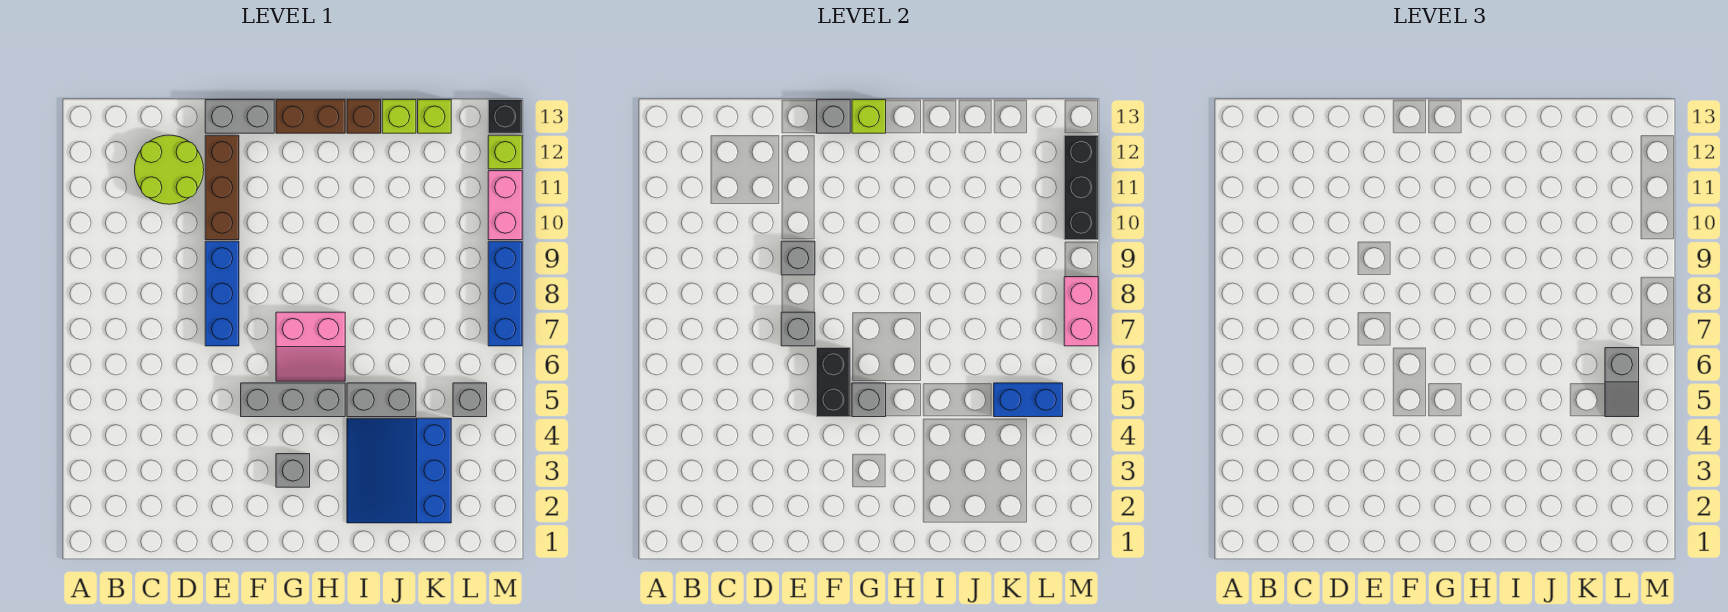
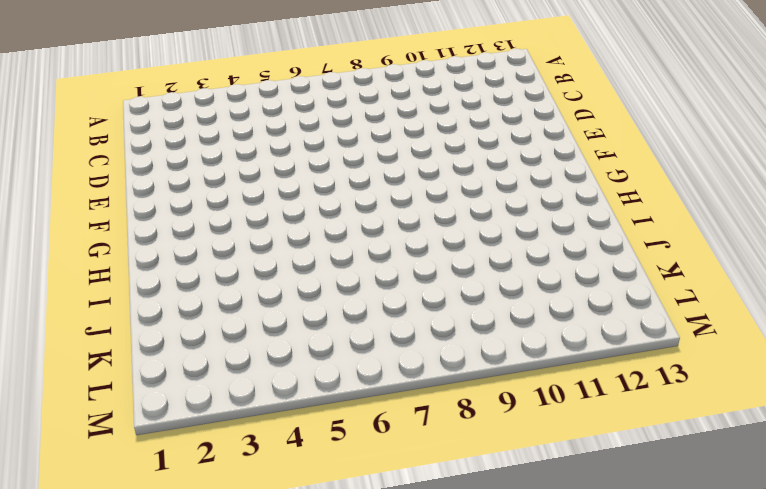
none -> lime 2x2 round brick [135,135,204,204]
none -> blue 1x3 brick [205,241,239,346]
none -> brown 1x3 brick [205,135,239,240]

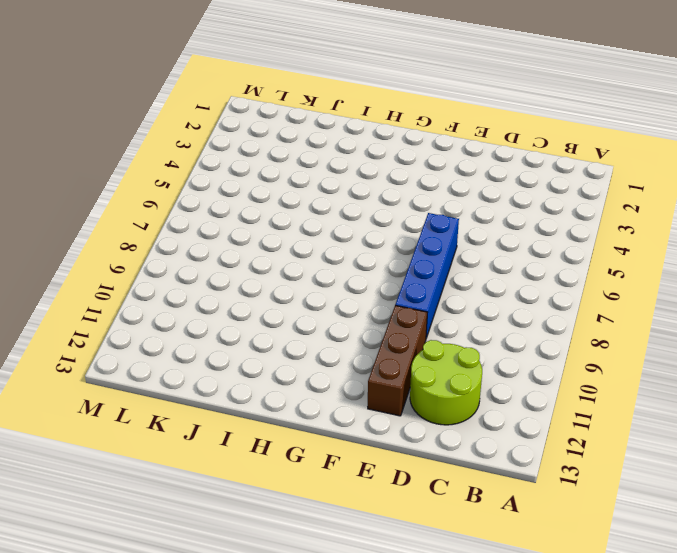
blue 1x4 brick [395,213,459,338] -> blue 1x3 brick [205,241,239,346]
none -> grey 1x2 brick [205,100,274,133]
none -> grey 1x3 brick [241,383,345,417]
none -> grey 1x1 brick [276,454,310,487]

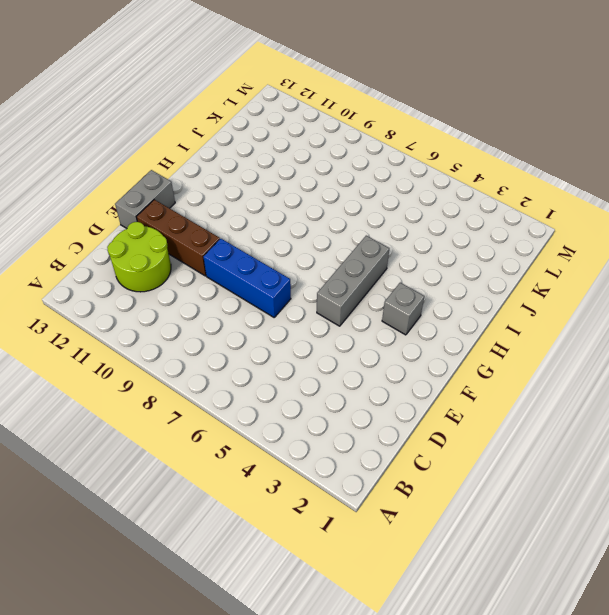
none -> pink 2x2 slope [276,312,345,381]
none -> brown 1x2 brick [276,100,345,133]
none -> blue 3x3 slope [347,418,451,523]

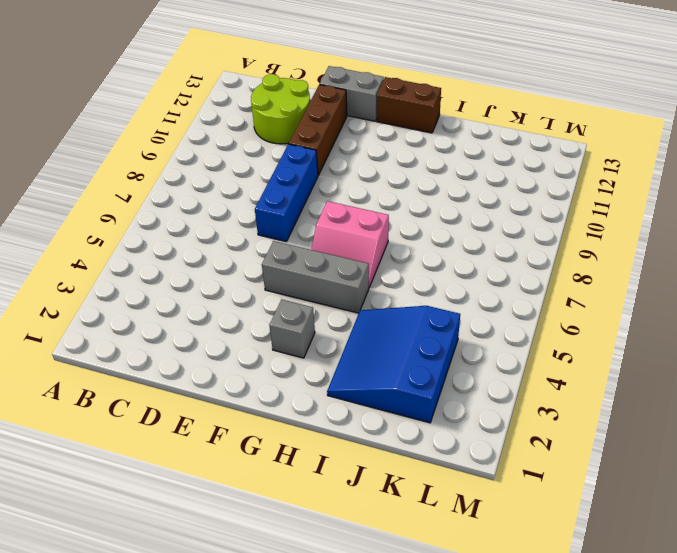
none -> grey 1x2 brick [347,383,416,417]
none -> brown 1x1 brick [347,100,381,133]
none -> lime 1x1 brick [382,100,416,133]

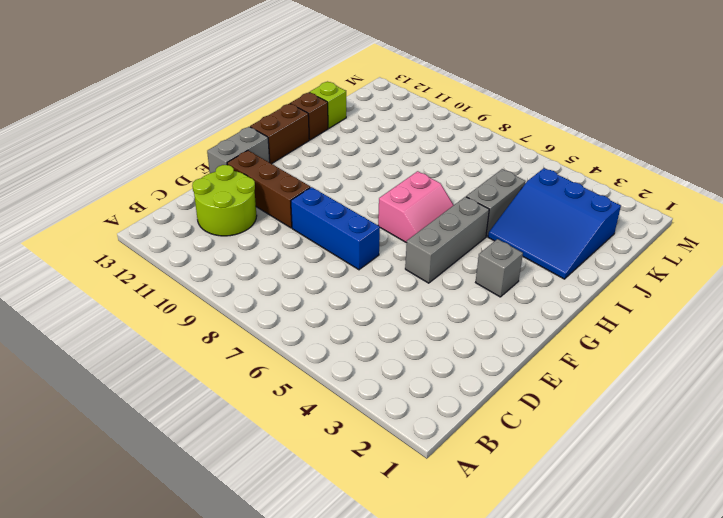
none -> lime 1x1 brick [418,100,451,133]
none -> grey 1x1 brick [453,383,487,417]
none -> blue 1x3 brick [488,241,522,346]

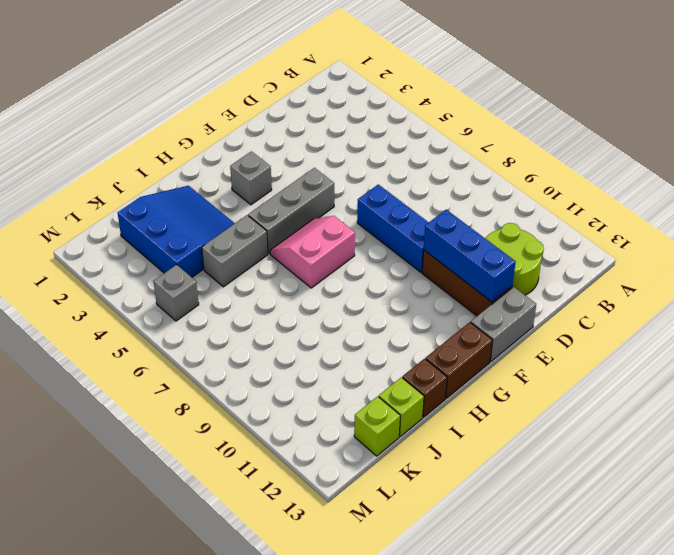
blue 1x3 brick [424,210,516,302] -> blue 1x3 brick moved to [488,241,522,346]
none -> pink 1x2 brick [488,171,522,240]
none -> lime 1x1 brick [488,135,522,169]
none -> black 1x1 brick [488,100,522,133]

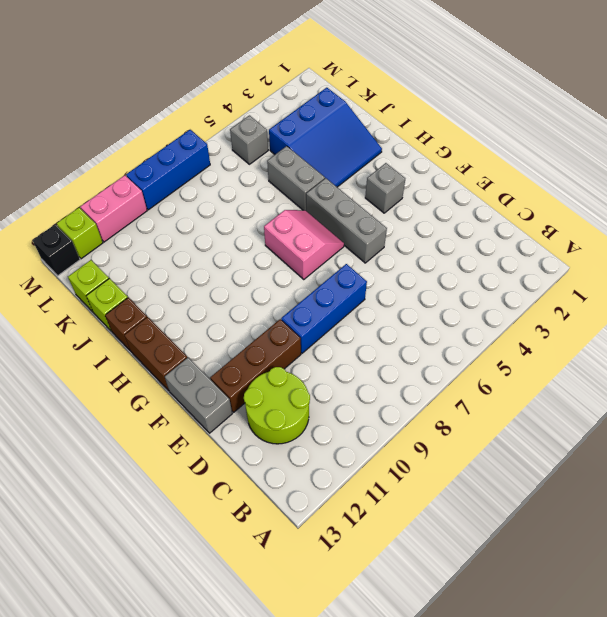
none -> grey 1x1 brick [781,312,815,346]
none -> grey 1x1 brick [781,241,815,275]
none -> black 1x2 brick [817,348,850,417]

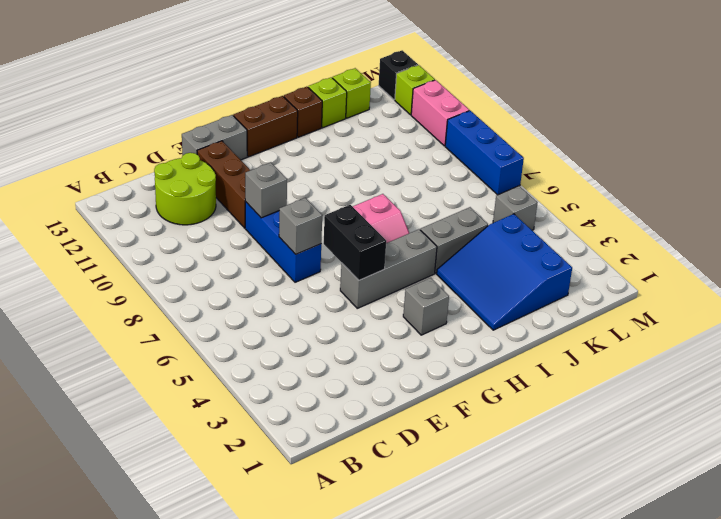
none -> grey 1x1 brick [817,100,850,133]
none -> grey 1x1 brick [852,383,886,417]
none -> lime 1x1 brick [852,100,886,133]

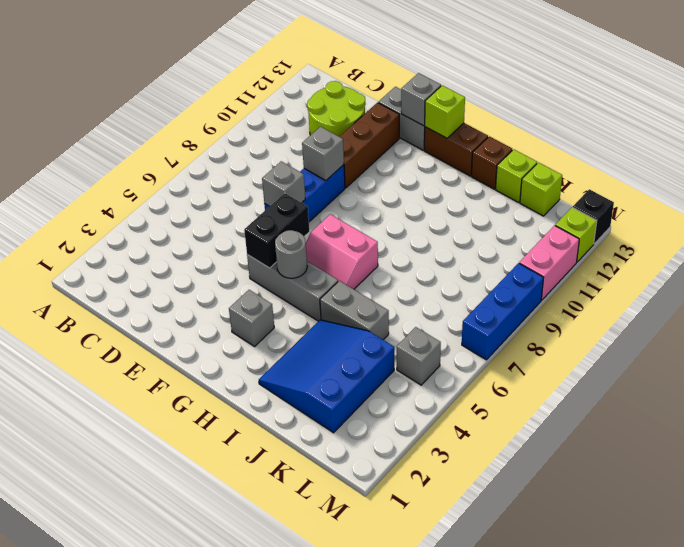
grey 1x1 round brick [275,230,307,278] -> grey 1x1 brick [852,383,886,417]
none -> blue 1x2 brick [994,383,1063,417]
none -> pink 1x2 brick [1064,277,1098,346]
none -> black 1x3 brick [1064,135,1098,240]

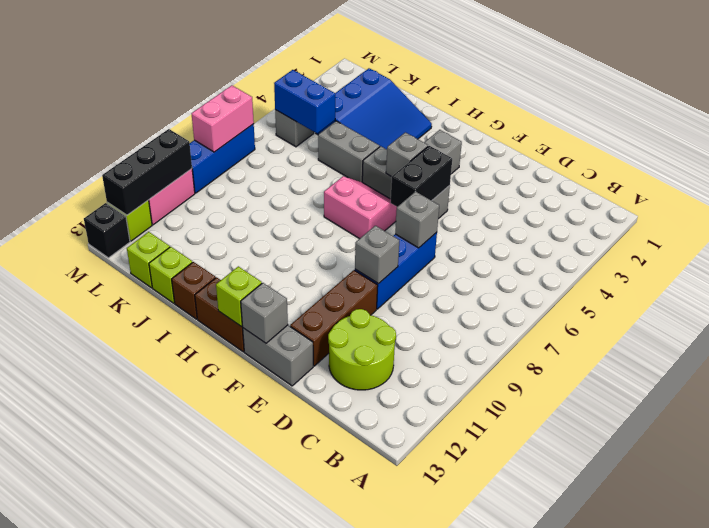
none -> grey 1x2 slope [1605,348,1639,417]

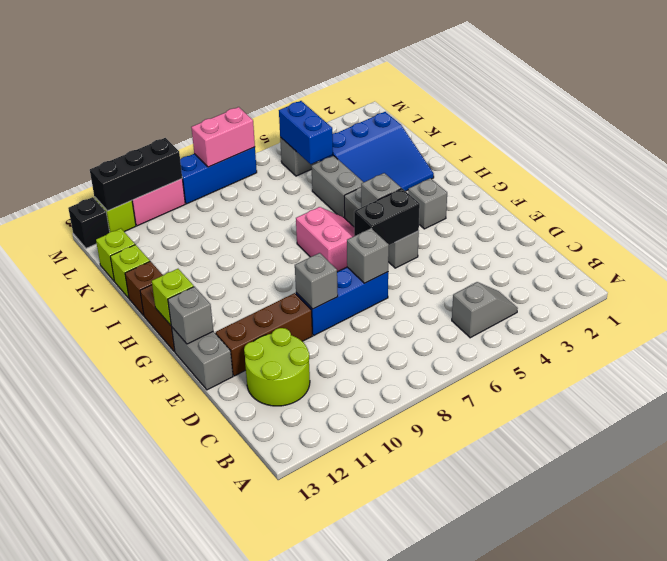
grey 1x2 slope [452,282,518,338] -> grey 1x2 slope moved to [1605,348,1639,417]

